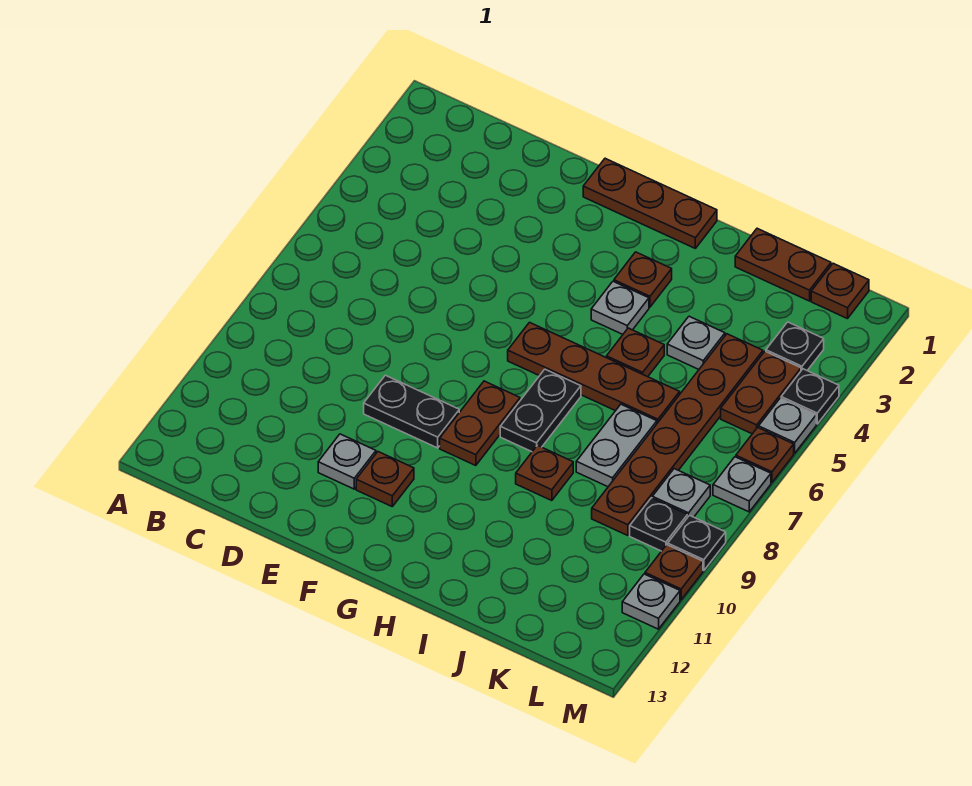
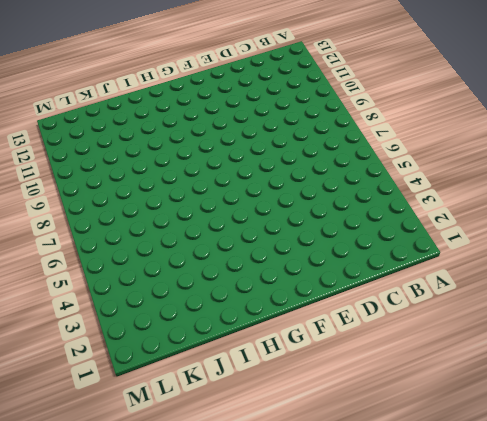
none -> black 1x2 plate [364,375,459,448]
none -> grey 1x1 plate [318,434,376,489]
none -> brown 1x3 plate [583,158,717,248]

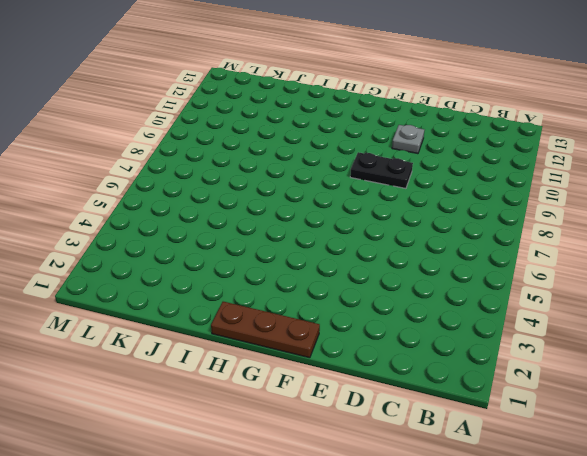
none -> brown 1x1 plate [356,452,414,506]
none -> brown 1x4 plate [508,322,680,423]
none -> brown 1x2 plate [440,381,520,466]

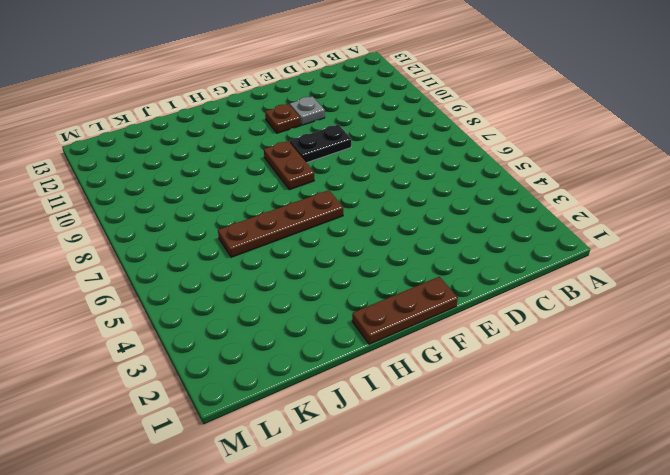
none -> brown 1x1 plate [614,252,672,307]
none -> grey 1x1 plate [591,281,649,334]
none -> black 1x2 plate [500,369,581,452]

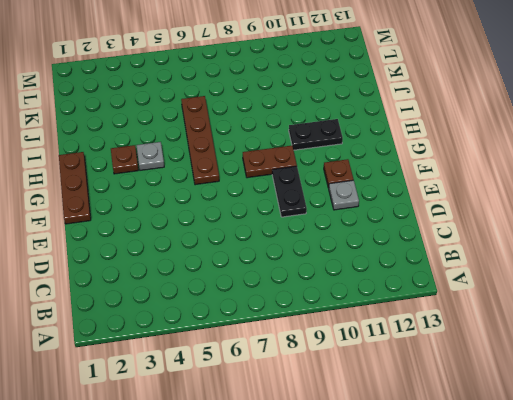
black 1x2 plate [289,119,343,150] -> black 1x2 plate moved to [500,369,581,452]
none -> brown 1x1 plate [606,328,664,377]
none -> brown 1x1 plate [516,445,573,501]
none -> brown 1x2 plate [735,228,831,301]

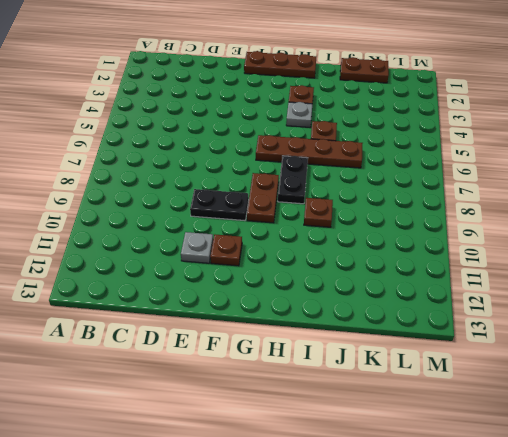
none -> grey 1x1 plate [667,316,725,369]
none -> grey 1x2 plate [576,404,657,487]
none -> brown 1x6 plate [592,334,763,536]

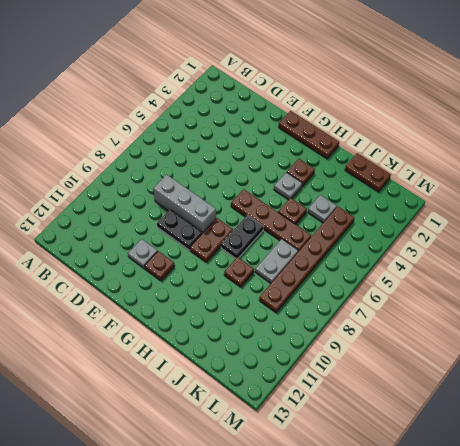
grey 1x3 brick [153,175,216,233] -> none
none -> brown 1x1 plate [811,263,869,319]
none -> black 1x1 plate [766,322,824,370]
none -> brown 1x2 plate [721,351,801,434]

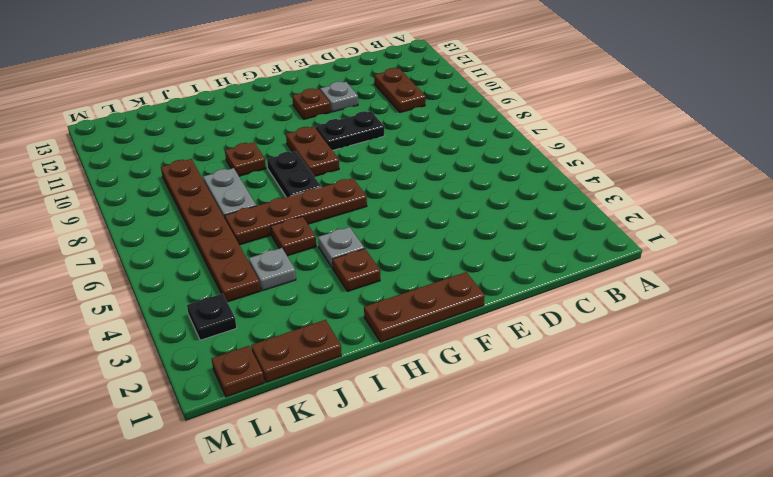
brown 1x2 plate [374,68,426,113] -> brown 1x2 plate moved to [721,351,801,434]
none -> grey 1x1 plate [652,469,710,517]
none -> black 1x1 plate [630,498,688,551]
none -> black 1x1 plate [781,369,839,424]

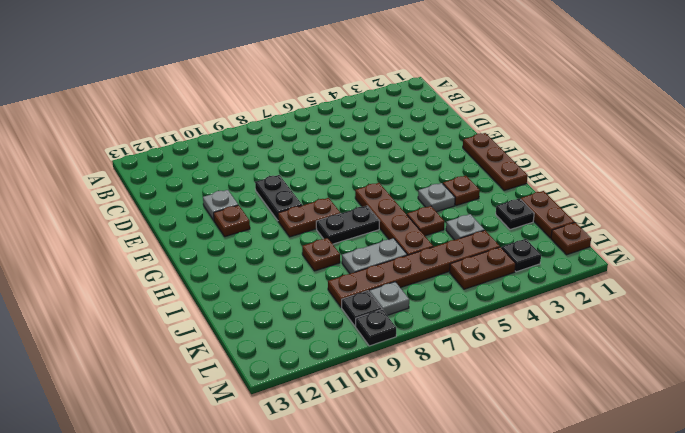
black 1x1 plate [496,199,534,230] -> black 1x1 plate moved to [781,369,839,424]
none -> grey 1x1 plate [759,398,816,453]
none -> brown 1x1 plate [736,427,794,483]
none -> grey 1x1 plate [713,457,771,512]

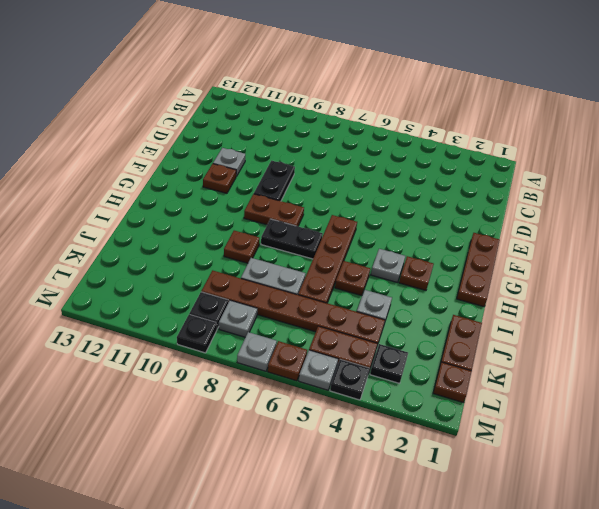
none -> brown 1x1 plate [645,545,703,600]
none -> grey 1x1 plate [622,574,680,629]

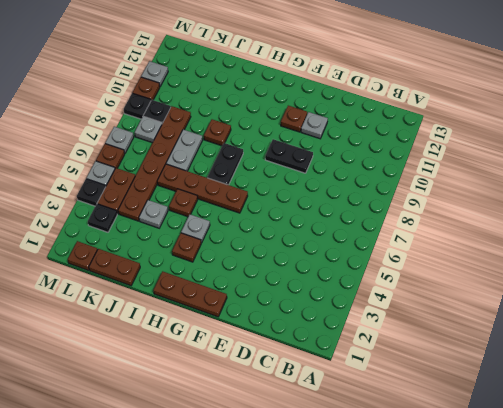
none -> brown 1x2 plate [440,381,520,466]

